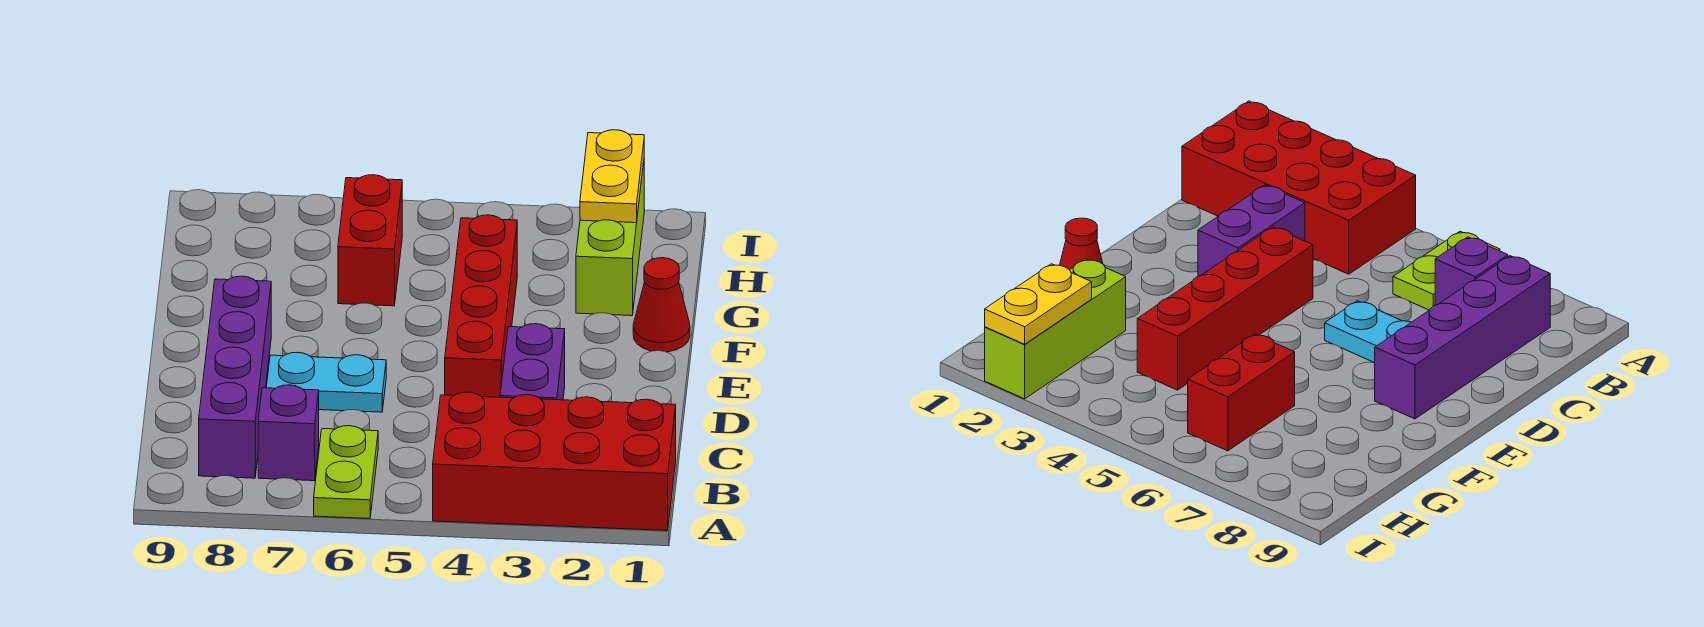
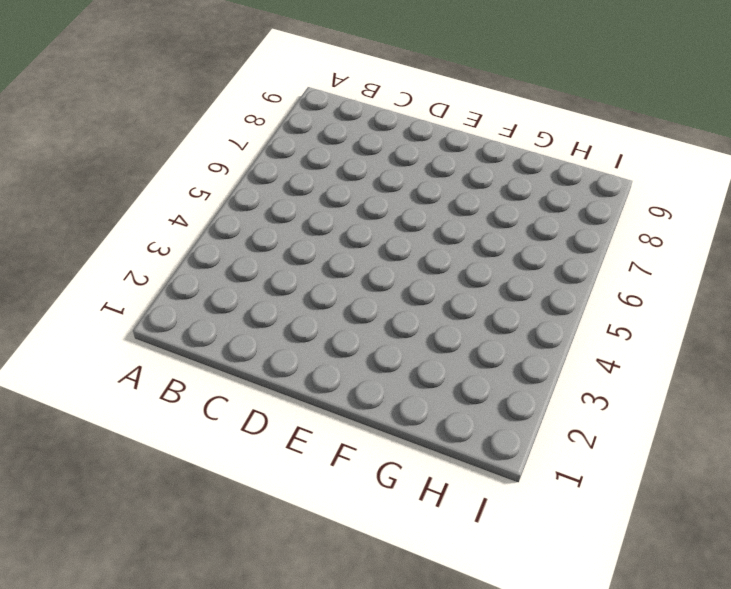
none -> red 2x4 brick [433,392,676,531]
none -> lime 1x2 plate [314,426,378,519]

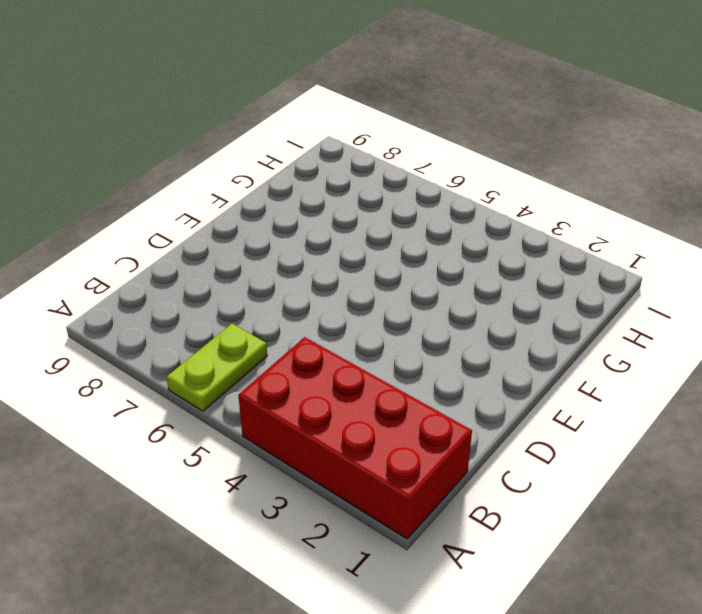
none -> purple 1x1 brick [258,385,319,481]
none -> purple 1x4 brick [199,276,271,478]

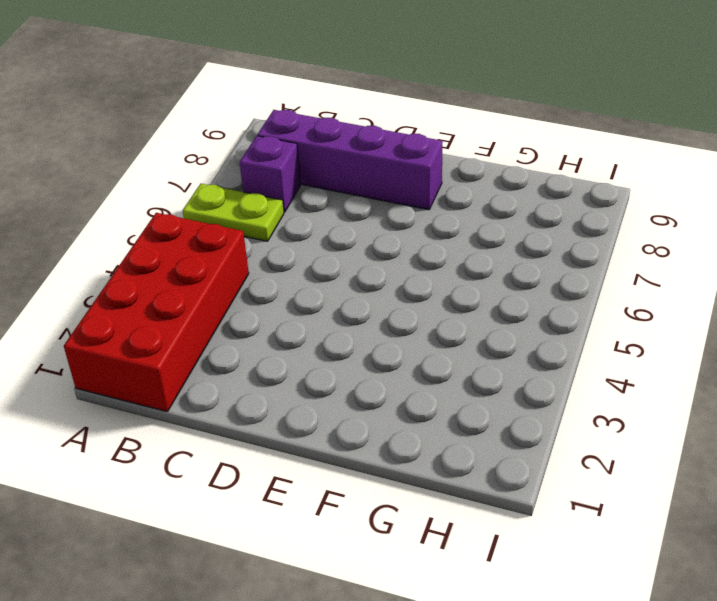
none -> purple 1x2 brick [500,324,565,400]
none -> red 1x4 brick [445,215,517,397]

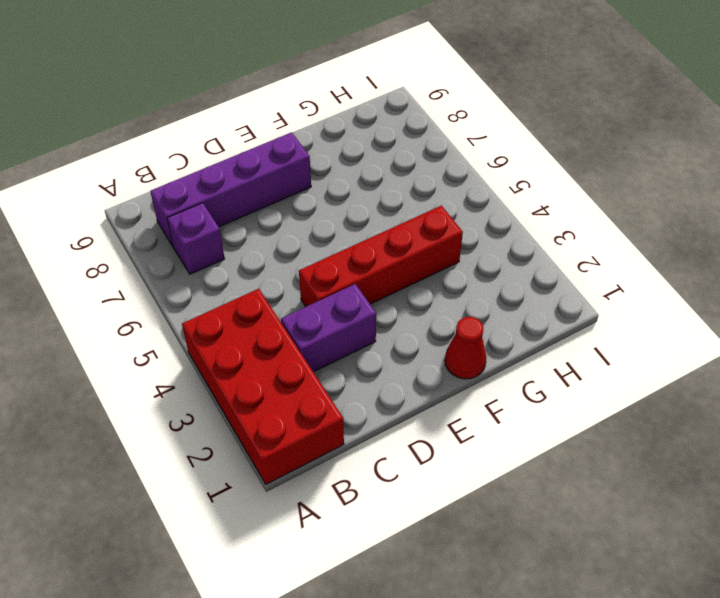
none -> lime 1x2 plate [314,426,378,519]
none -> cyan 1x2 plate [266,352,386,412]

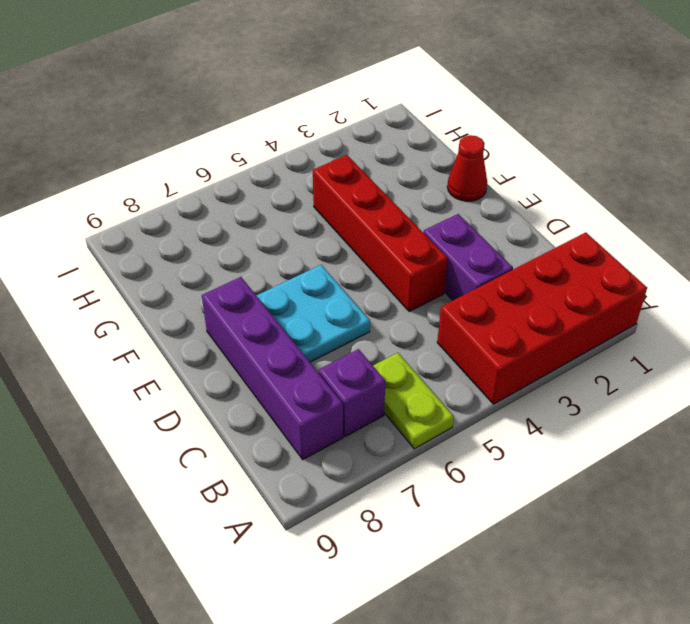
cyan 2x2 plate [256,265,370,362] -> cyan 1x2 plate [266,352,386,412]
none -> lime 1x3 brick [576,162,644,316]
none -> red 1x2 brick [338,175,402,306]

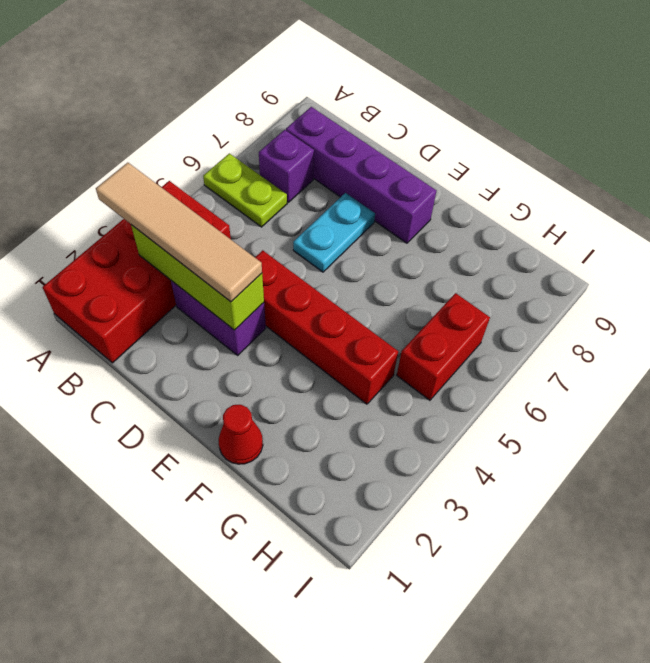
tan 1x4 tile [96,163,262,302] -> none
lime 1x3 brick [131,225,264,330] -> lime 1x3 brick moved to [576,162,644,316]
red 1x2 brick [397,293,490,400] -> red 1x2 brick turned to [338,175,402,306]
none -> yellow 1x2 plate [580,130,644,223]

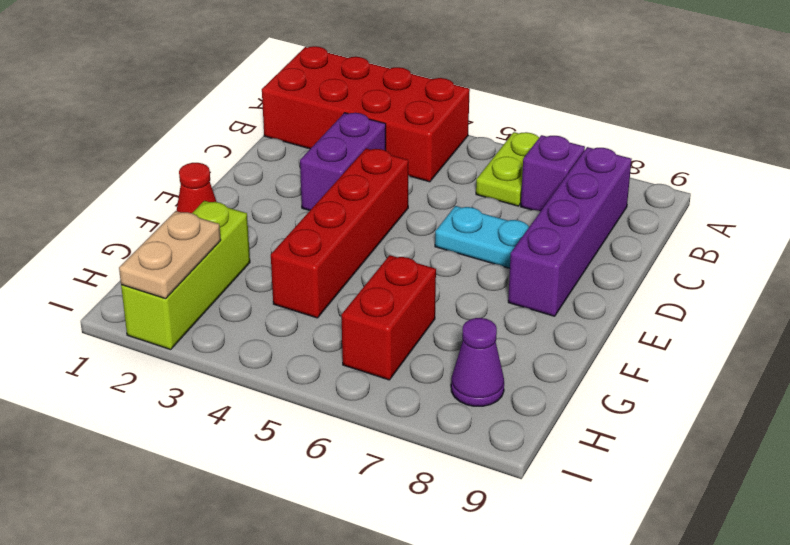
tan 1x2 plate [119,211,221,299] -> yellow 1x2 plate [580,130,644,223]
purple 1x1 cone [451,318,504,406] -> none

